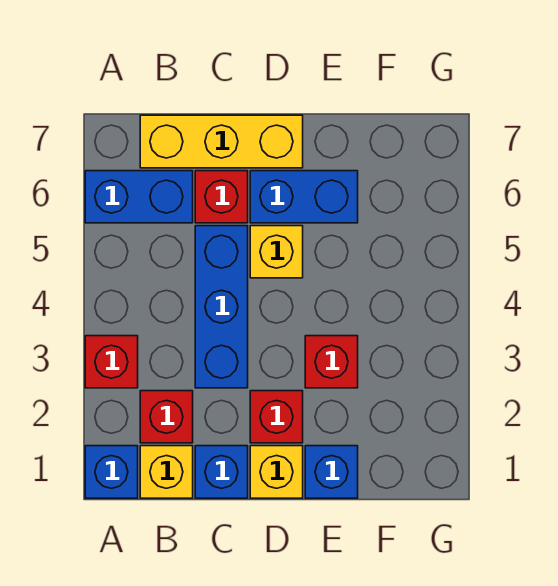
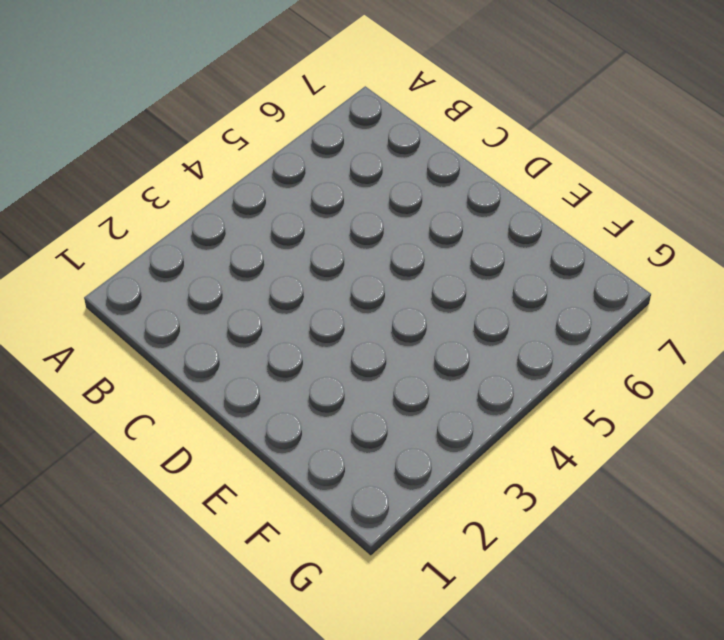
none -> blue 1x1 brick [85,446,138,498]
none -> red 1x1 brick [85,336,138,388]
none -> blue 1x2 brick [85,171,193,223]

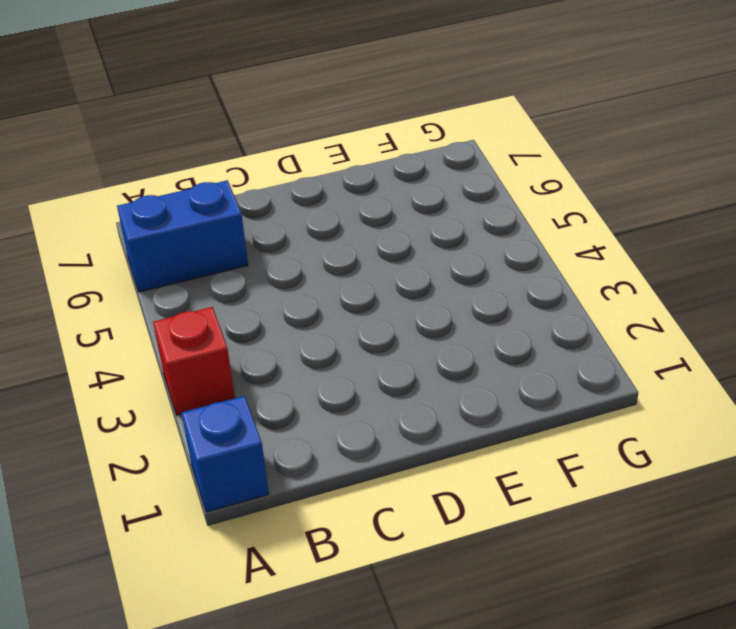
none -> yellow 1x1 brick [140,446,193,498]
none -> red 1x1 brick [140,391,193,443]
none -> yellow 1x3 brick [140,115,303,168]

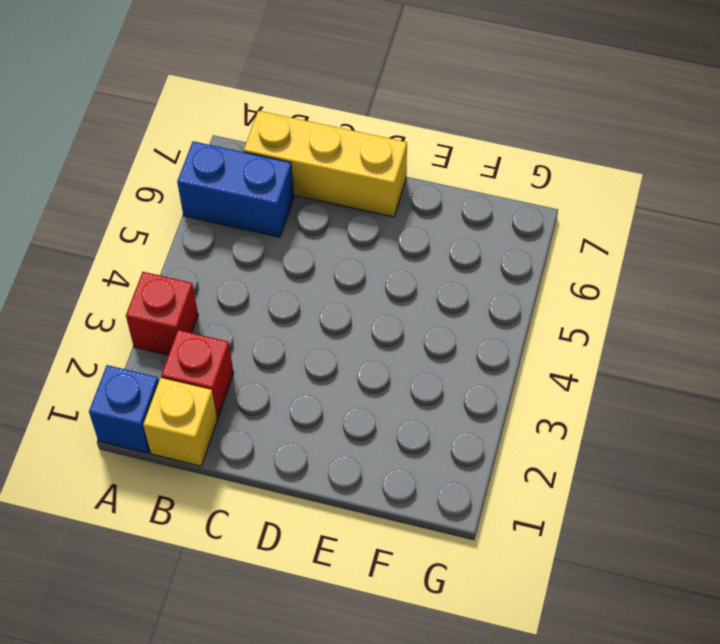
none -> blue 1x1 brick [195,446,248,498]
none -> blue 1x3 brick [195,226,248,388]
none -> red 1x1 brick [195,171,248,223]

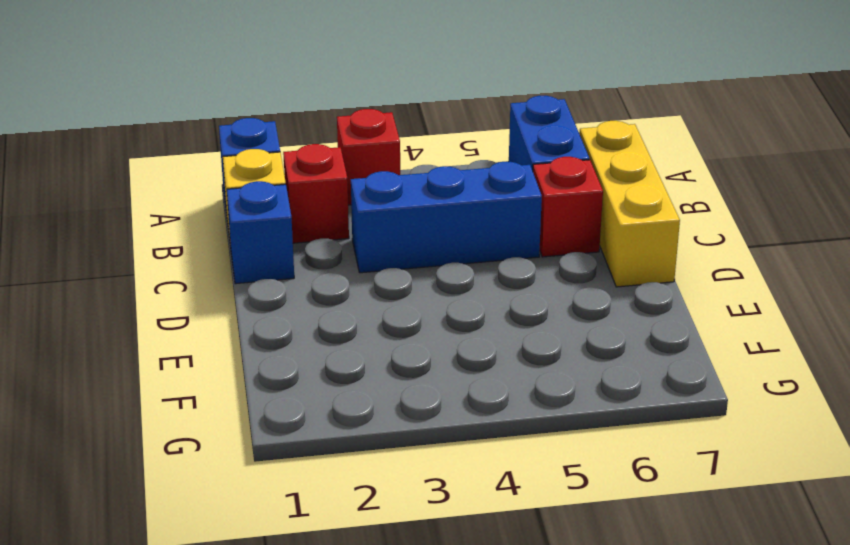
none -> yellow 1x1 brick [250,446,303,498]
none -> red 1x1 brick [250,391,303,443]
none -> yellow 1x1 brick [250,226,303,278]

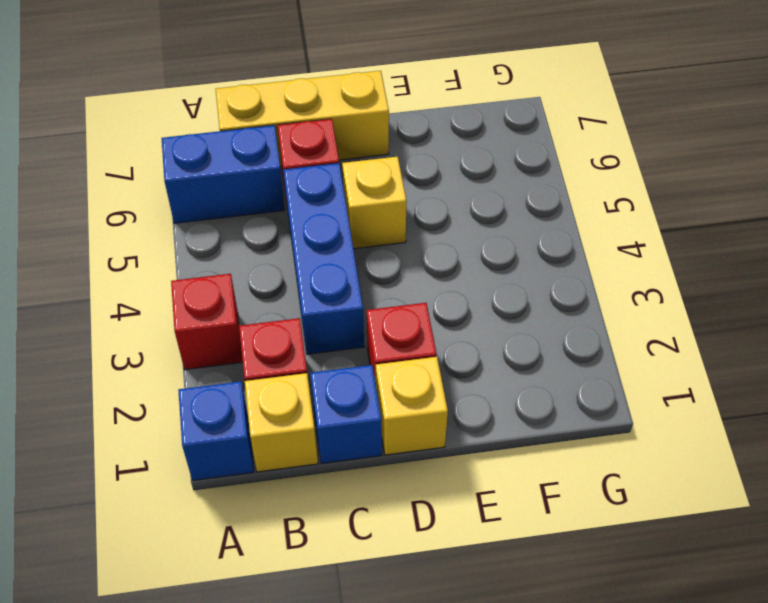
none -> blue 1x2 brick [250,171,358,223]
none -> blue 1x1 brick [305,446,358,498]
none -> red 1x1 brick [305,336,358,388]

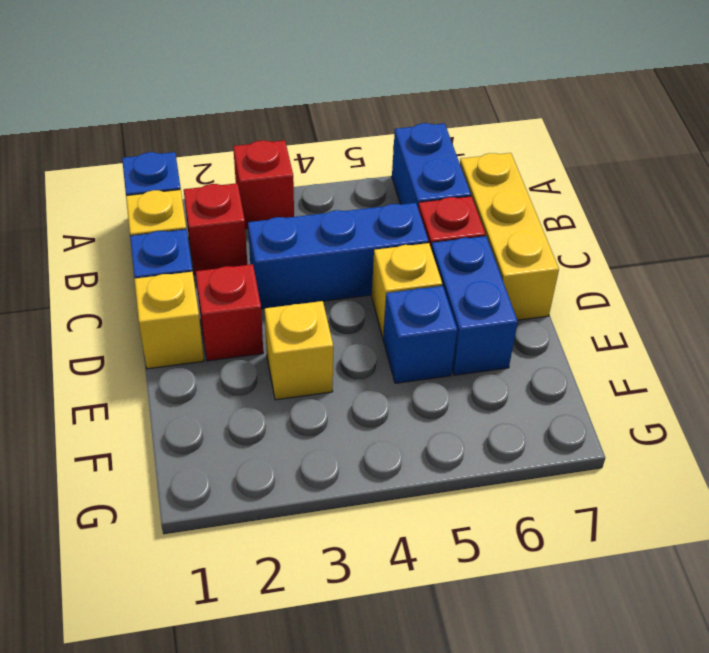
yellow 1x1 brick [265,301,333,400] -> red 1x1 brick [305,336,358,388]
blue 1x1 brick [383,286,457,383] -> blue 1x1 brick moved to [305,446,358,498]

